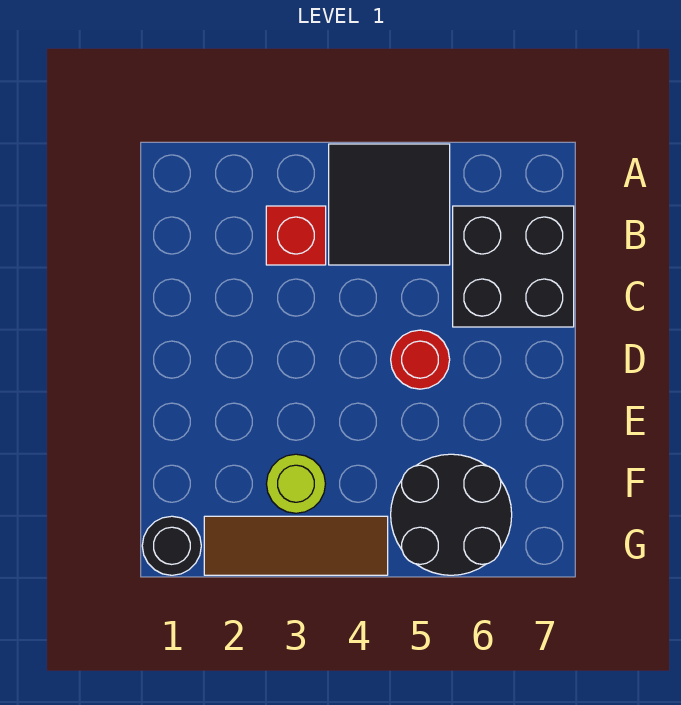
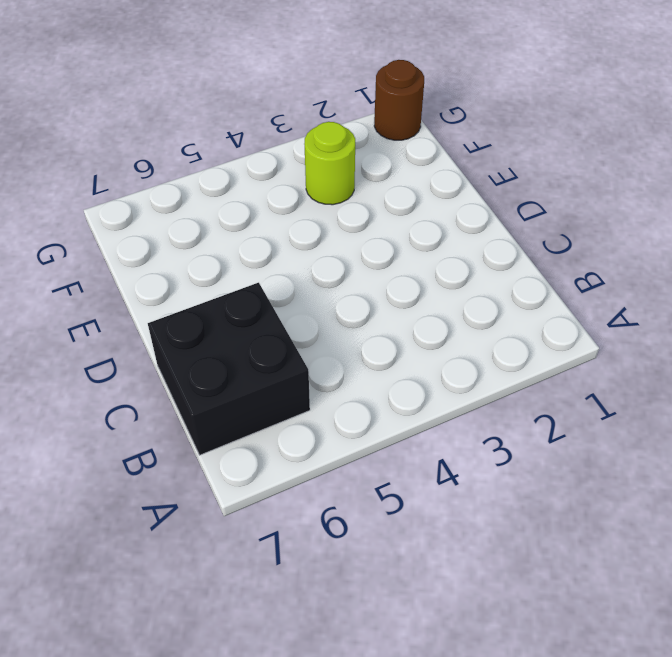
brown 1x1 round brick [374,60,424,140] -> black 1x1 round brick [142,516,201,575]
none -> black 2x2 tile [329,144,450,265]
none -> red 1x1 brick [266,206,326,265]

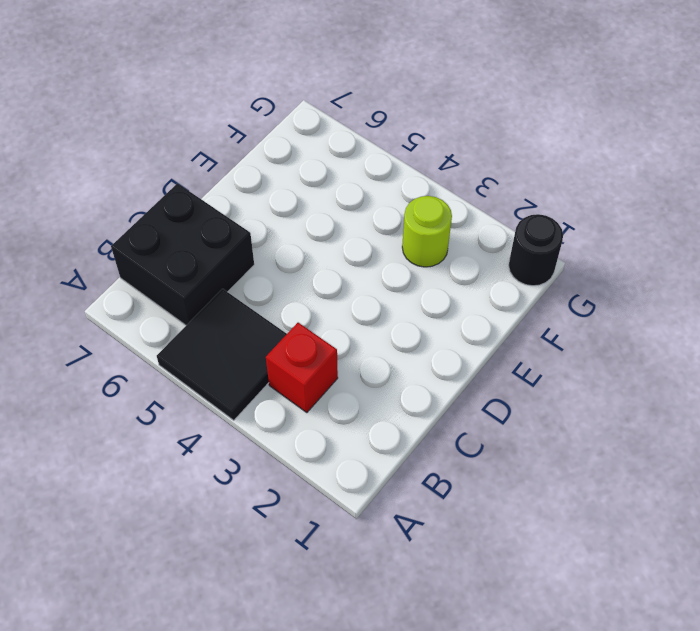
none -> red 1x1 round brick [391,330,450,389]
none -> black 2x2 round brick [391,454,512,575]

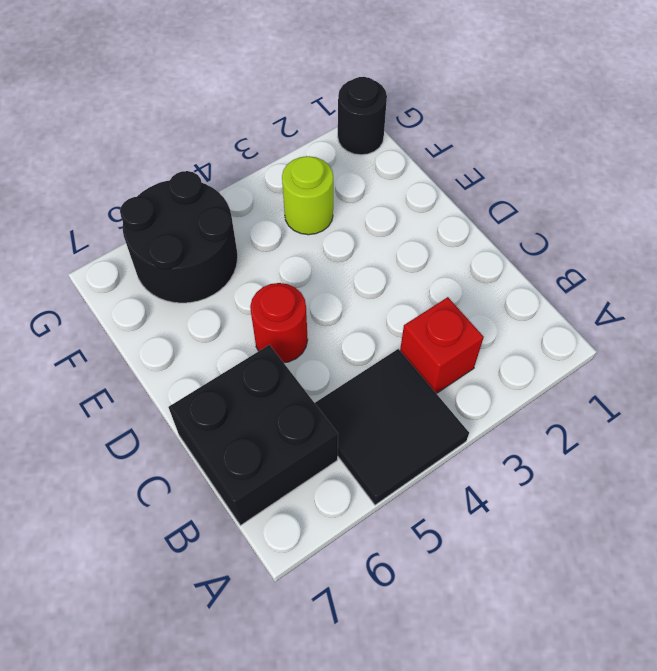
none -> brown 1x3 tile [204,516,388,575]

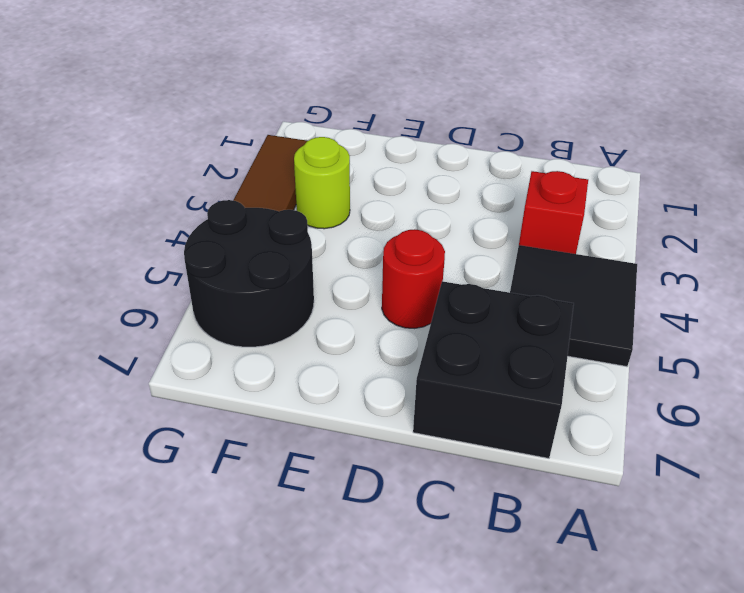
none -> black 1x1 round brick [142,516,201,575]

